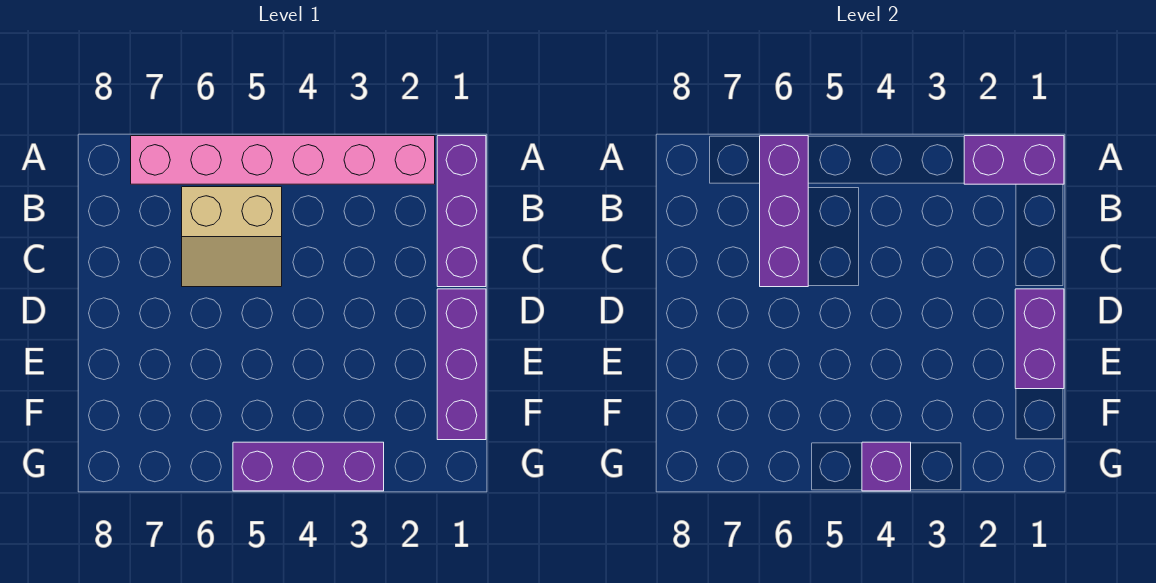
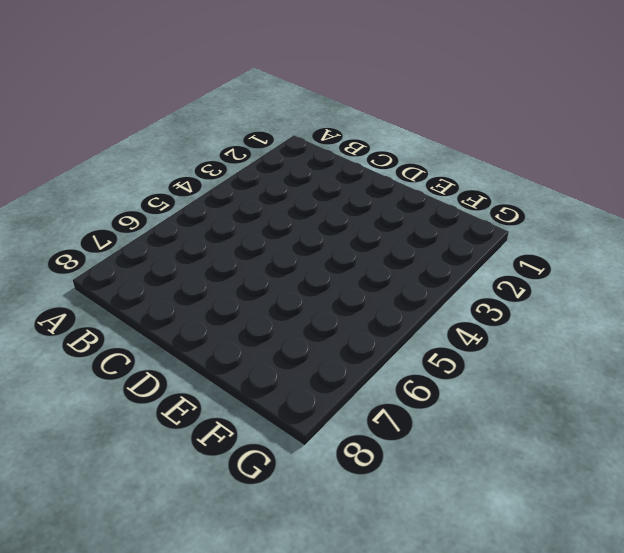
none -> purple 1x3 brick [437,136,486,287]
none -> pink 1x6 brick [131,136,435,184]

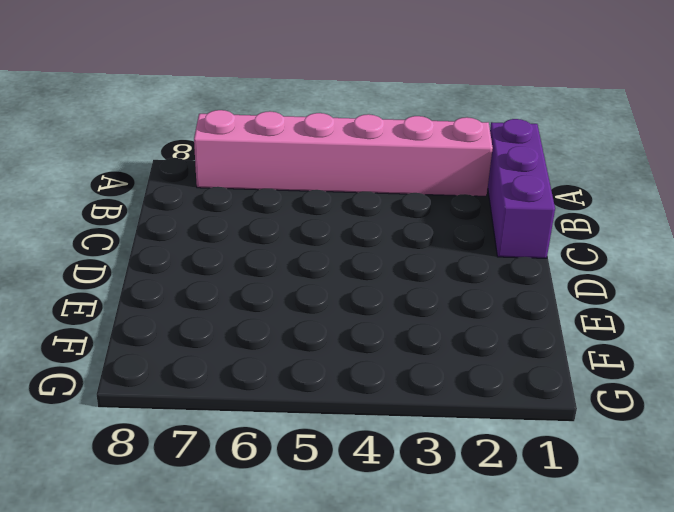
none -> tan 2x2 slope [182,187,282,287]
none -> purple 1x3 brick [437,289,486,440]

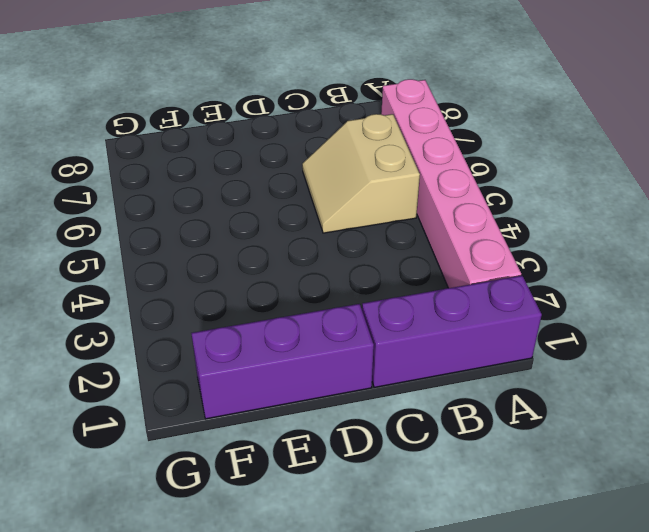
none -> purple 1x3 brick [233,442,384,491]
none -> purple 1x2 brick [964,136,1064,184]

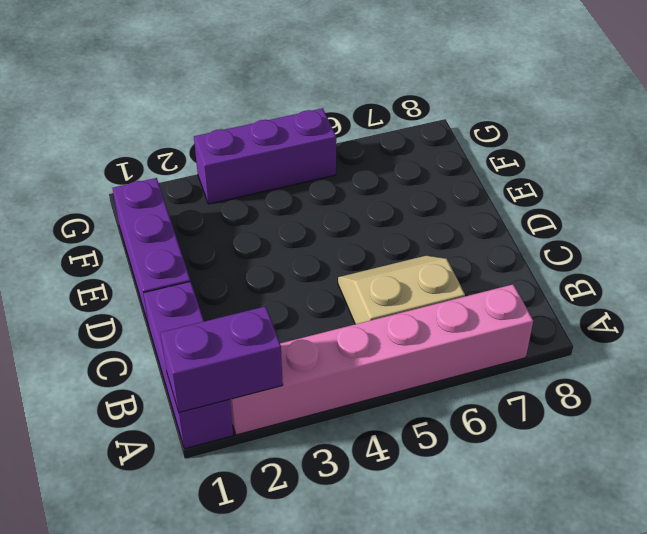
none -> purple 1x3 brick [760,136,808,287]
none -> purple 1x2 brick [1015,289,1064,389]

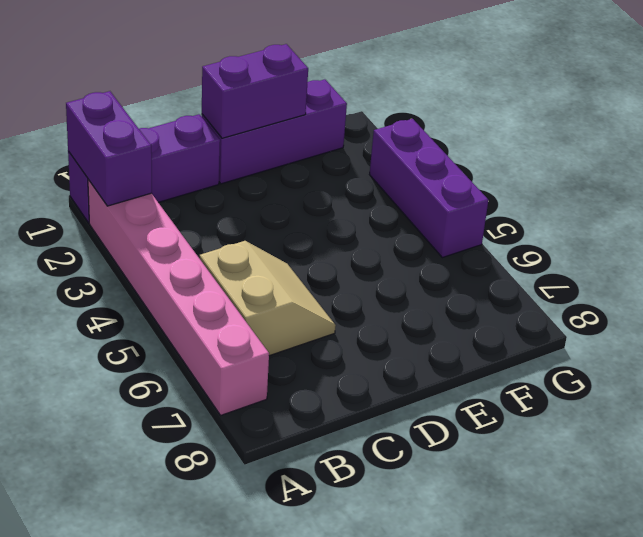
none -> purple 1x3 brick [760,136,808,287]
none -> purple 1x1 brick [862,442,911,491]

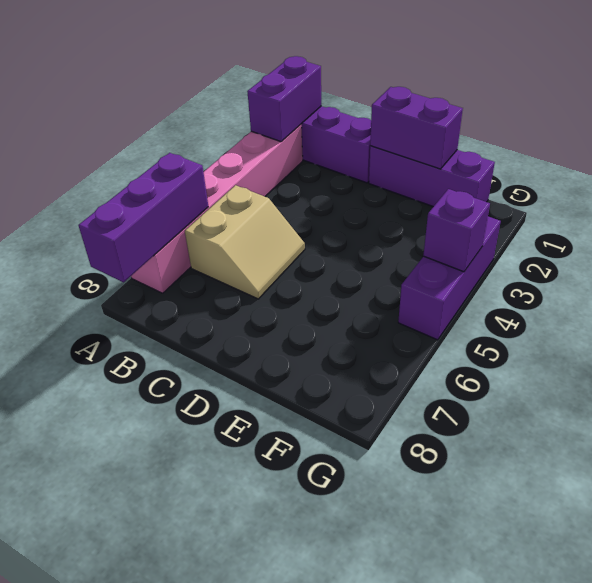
purple 1x3 brick [78,153,208,282] -> purple 1x3 brick turned to [760,136,808,287]

